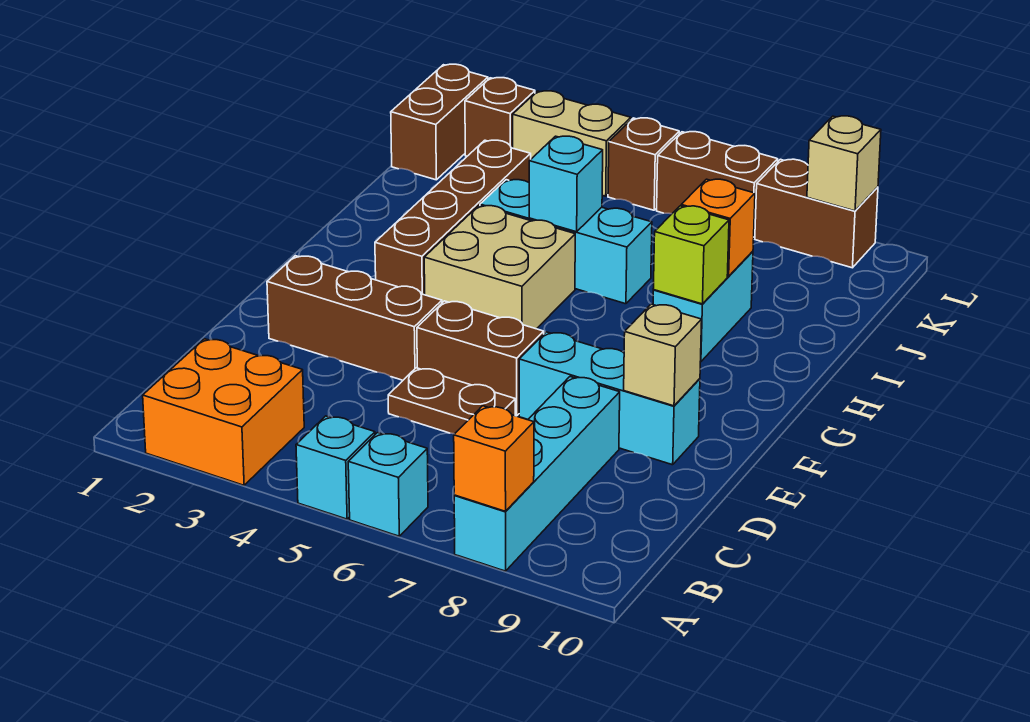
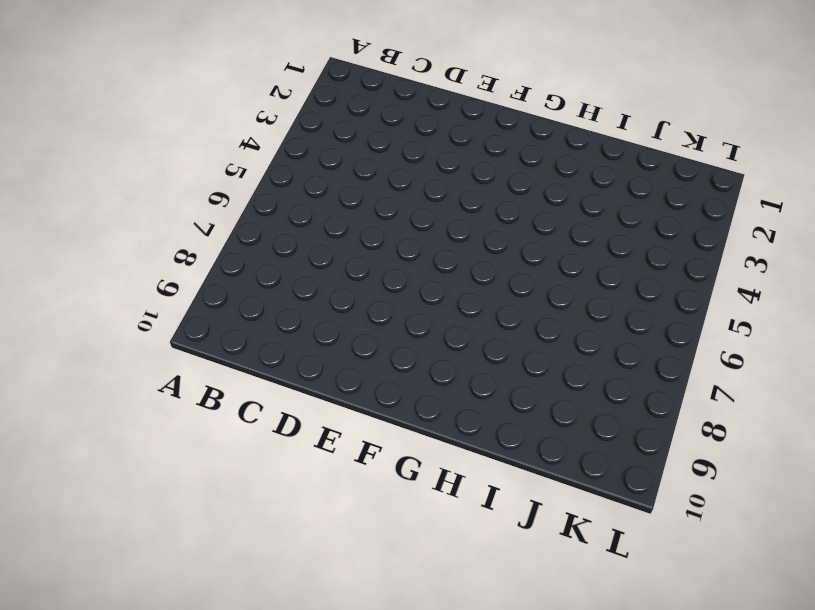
none -> orange 2x2 brick [143,339,304,485]
none -> cyan 1x1 brick [296,416,375,519]
none -> cyan 1x1 brick [348,433,428,536]

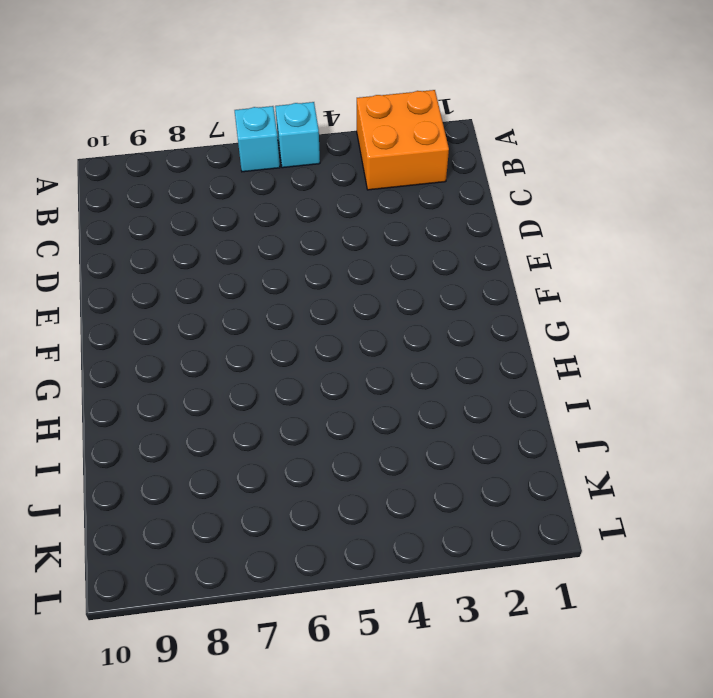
none -> cyan 1x4 brick [454,377,620,571]
none -> brown 1x2 plate [388,368,515,434]
none -> brown 1x3 brick [267,256,442,380]

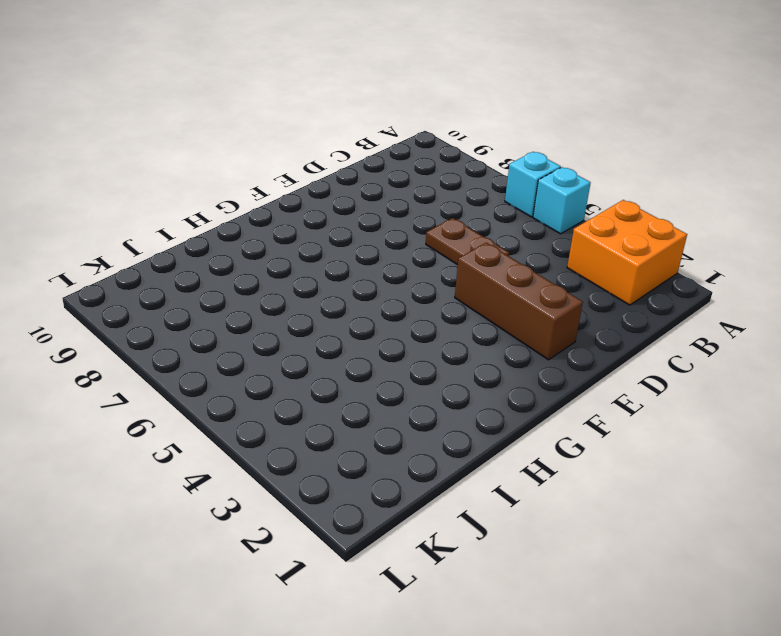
none -> cyan 1x4 brick [454,377,620,571]
none -> brown 1x2 brick [417,301,544,416]
none -> cyan 1x3 brick [519,332,700,465]

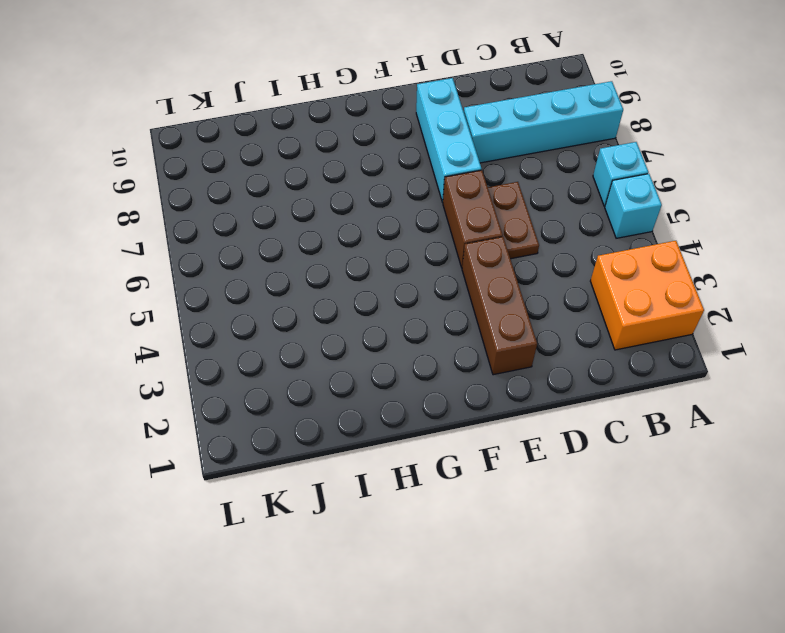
none -> brown 1x4 brick [375,140,531,295]
none -> tan 2x2 brick [424,206,575,329]
none -> cyan 1x2 brick [653,251,753,362]

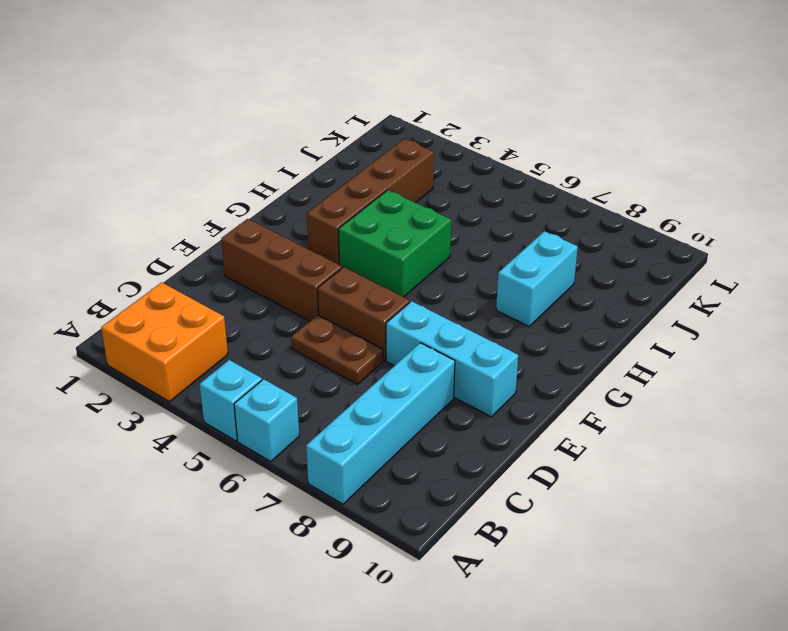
green 2x2 brick [338,190,451,297] -> tan 2x2 brick [424,206,575,329]
none -> cyan 1x3 brick [480,180,652,304]
none -> brown 1x2 brick [391,64,488,180]
none -> brown 1x1 brick [465,78,535,156]

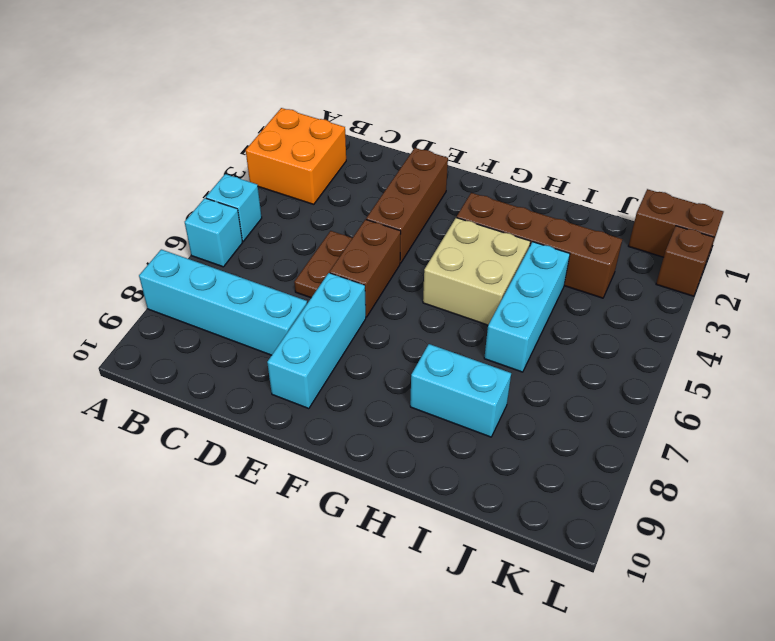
none -> tan 1x2 brick [513,91,631,196]
none -> brown 1x1 brick [608,118,679,210]
none -> brown 1x2 brick [657,132,778,237]

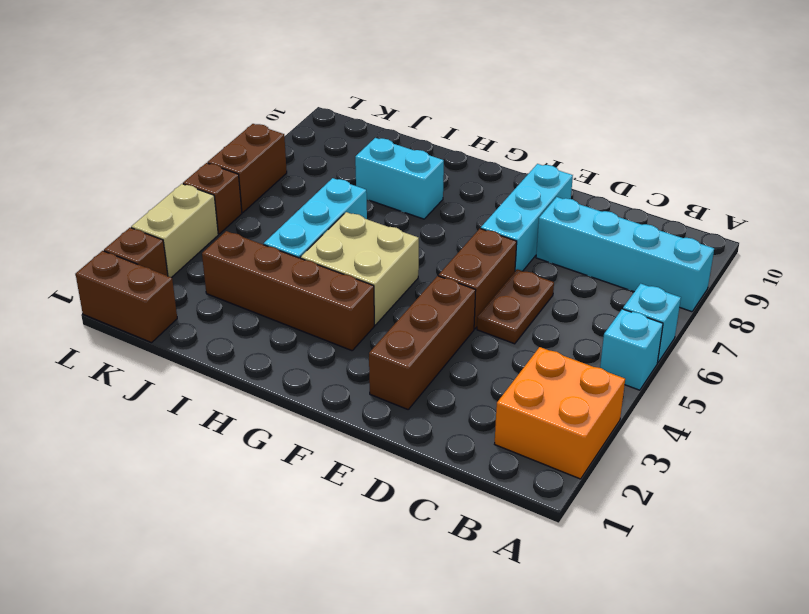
none -> brown 1x2 brick [755,159,878,268]
none -> orange 1x1 brick [454,406,534,511]
none -> tan 1x1 brick [624,304,702,406]

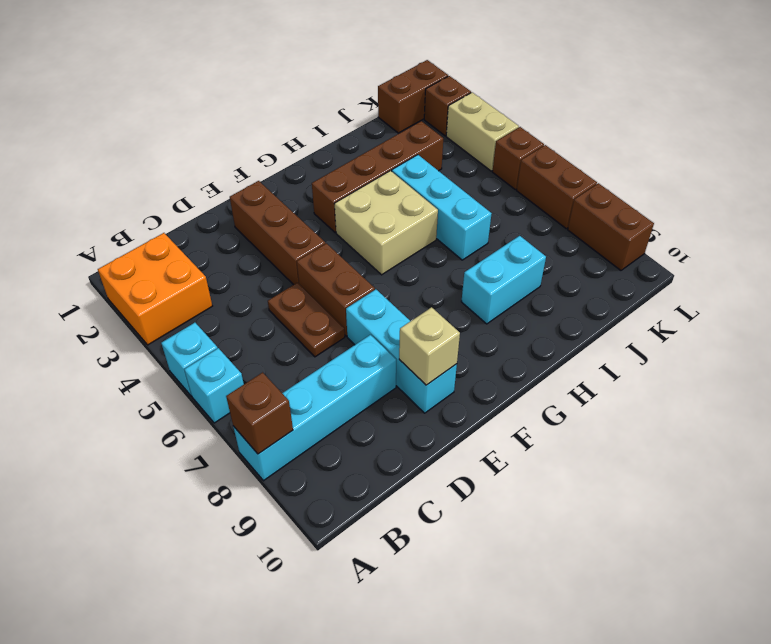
brown 1x1 brick [226,372,293,454] -> orange 1x1 brick [454,406,534,511]
none -> lime 1x1 brick [653,206,729,304]
none -> cyan 1x1 brick [529,136,603,232]
none -> orange 1x1 brick [681,179,755,276]

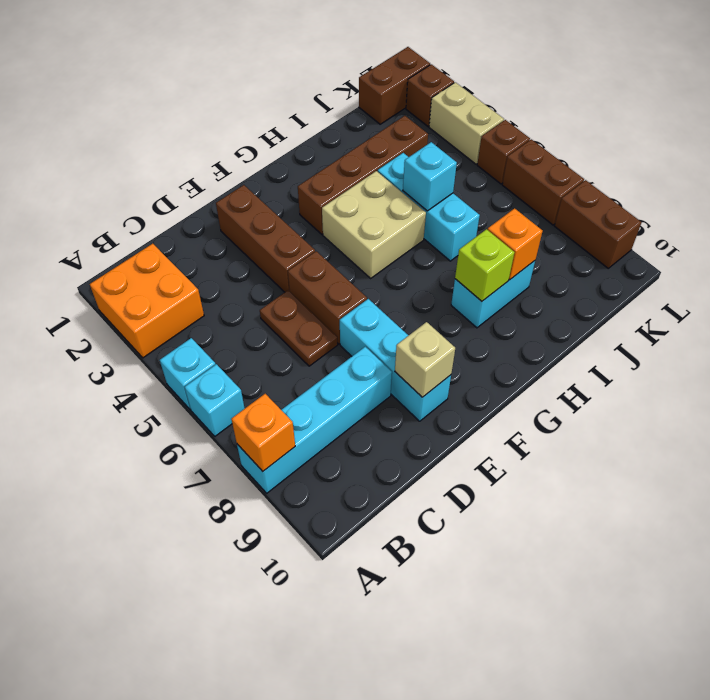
none -> tan 1x1 brick [807,116,881,211]

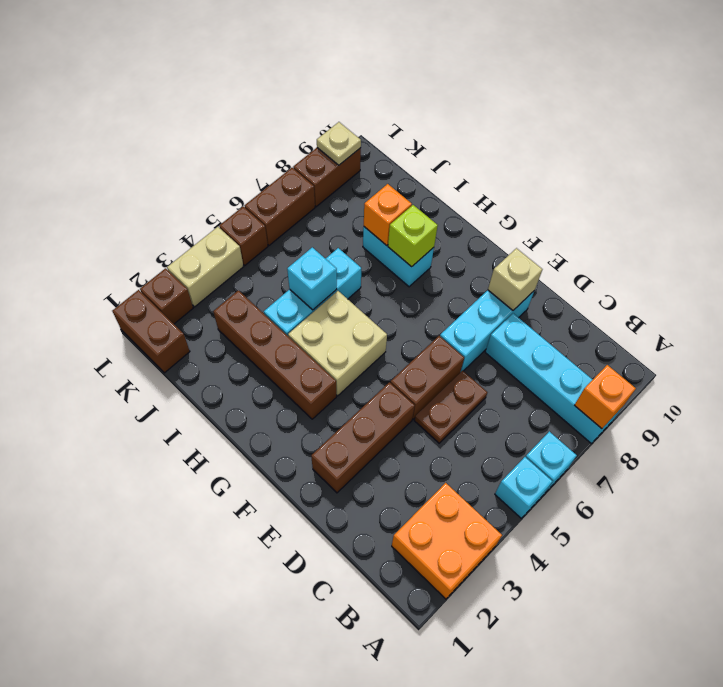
tan 1x1 plate [317,122,361,165] -> tan 1x1 brick [807,116,881,211]

